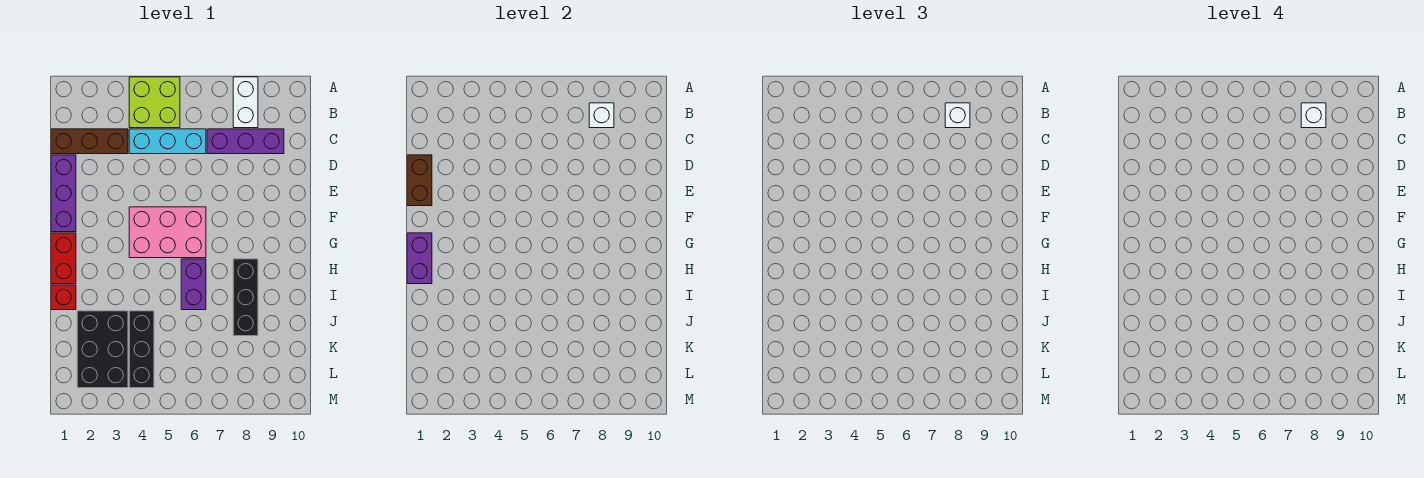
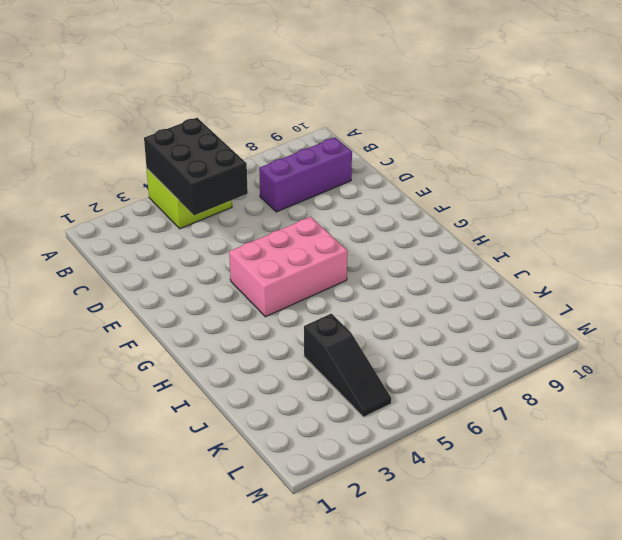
black 2x3 brick [144,118,248,215] -> black 2x3 brick moved to [77,311,128,388]
black 1x3 slope [304,314,391,417] -> black 1x3 brick [129,311,154,388]
none -> white 1x2 brick [233,77,258,128]
none -> brown 1x3 brick [51,129,128,154]
none -> cyan 1x3 brick [129,129,206,154]

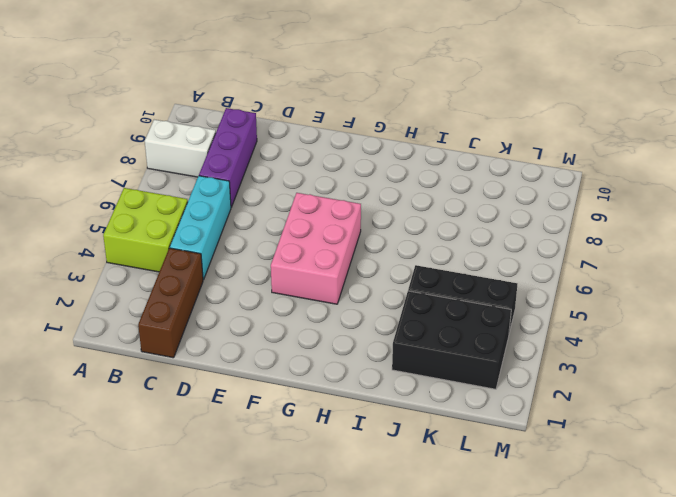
none -> purple 1x3 brick [51,155,76,232]
none -> red 1x2 brick [51,233,76,284]
none -> purple 1x2 brick [181,259,206,310]

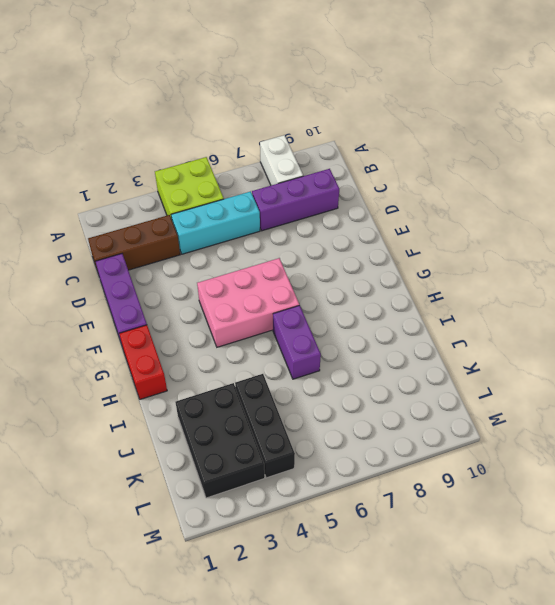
none -> black 1x3 brick [233,259,258,336]
none -> red 1x1 brick [51,285,76,310]
none -> white 1x1 brick [589,103,614,128]

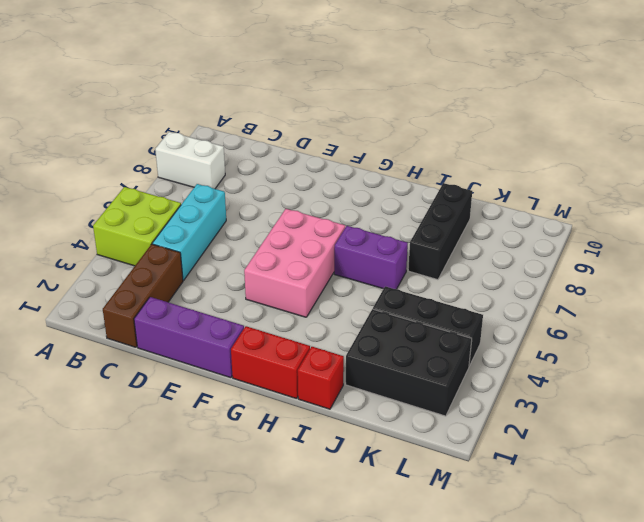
black 1x3 brick [408,183,472,280] -> black 1x3 brick turned to [233,259,258,336]
none -> purple 1x3 brick [207,129,284,154]
none -> white 1x1 brick [589,103,614,128]
none -> brown 1x2 brick [407,155,432,206]

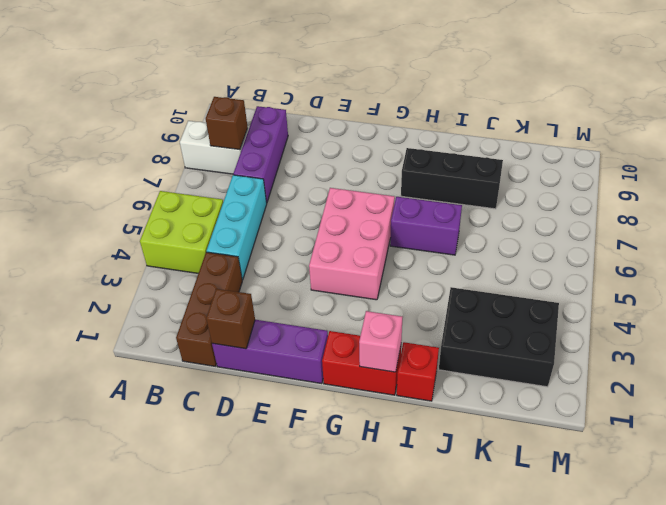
brown 1x1 brick [206,97,248,150] -> white 1x1 brick [589,103,614,128]
brown 1x1 brick [206,289,255,349] -> brown 1x2 brick [407,155,432,206]
pink 1x1 brick [359,311,403,372] -> purple 1x2 brick [407,233,432,284]
none -> black 1x3 brick [129,311,154,388]
none -> white 1x1 brick [945,103,970,128]
none -> white 1x1 brick [1301,103,1326,128]

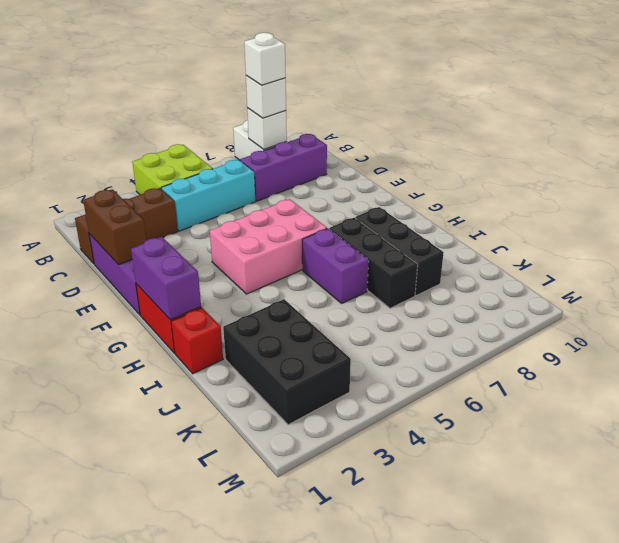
black 1x3 brick [329,218,418,308] -> black 1x3 brick moved to [129,311,154,388]

